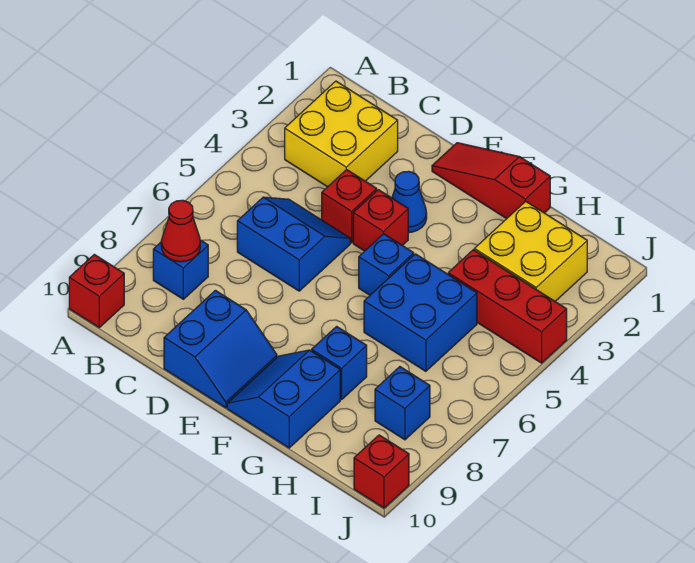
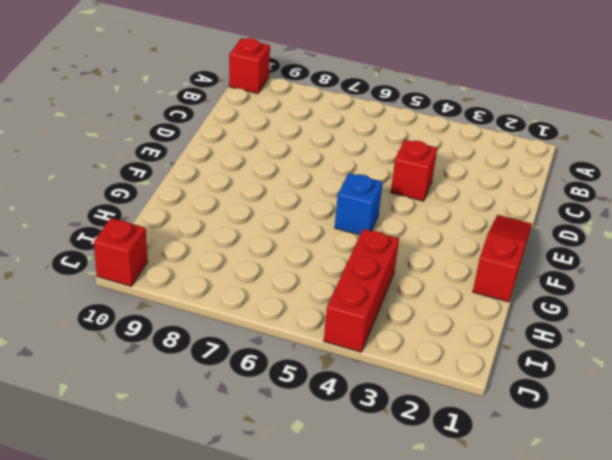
none -> yellow 2x2 brick [285,81,398,187]
none -> blue 1x1 brick [153,240,208,299]
none -> blue 2x2 slope [237,197,350,291]

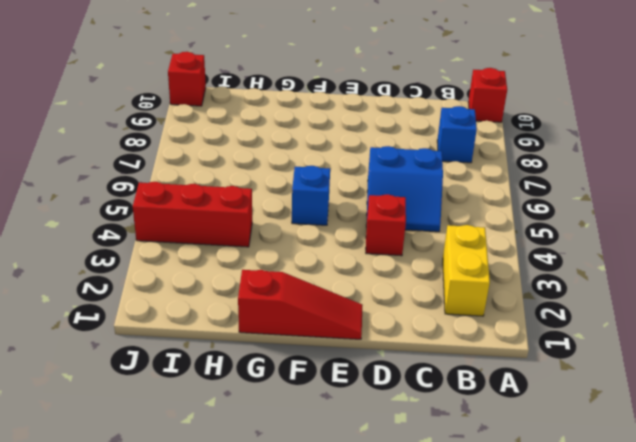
yellow 1x2 brick [443,225,490,316] -> yellow 2x2 brick [285,81,398,187]
none -> blue 2x2 slope [164,290,277,408]
none -> blue 1x1 cone [392,171,427,233]
none -> red 1x1 brick [353,190,408,251]

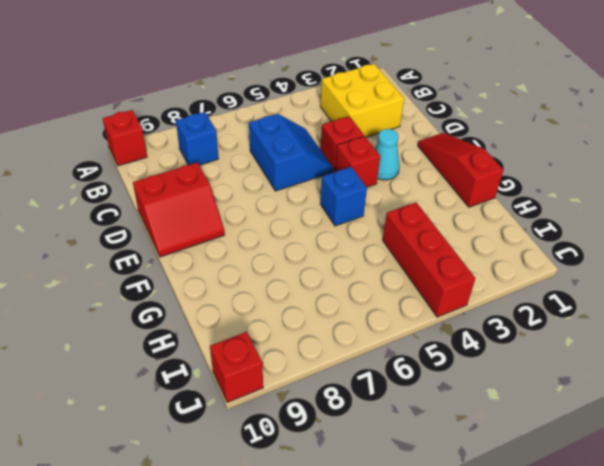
red 2x2 slope [133,163,225,257] -> blue 2x2 slope [164,290,277,408]
cyan 1x1 cone [375,129,400,180] -> blue 1x1 cone [392,171,427,233]
none -> blue 2x2 slope [227,350,340,448]
none -> blue 2x2 brick [364,254,477,371]
none -> blue 1x1 brick [312,326,367,400]

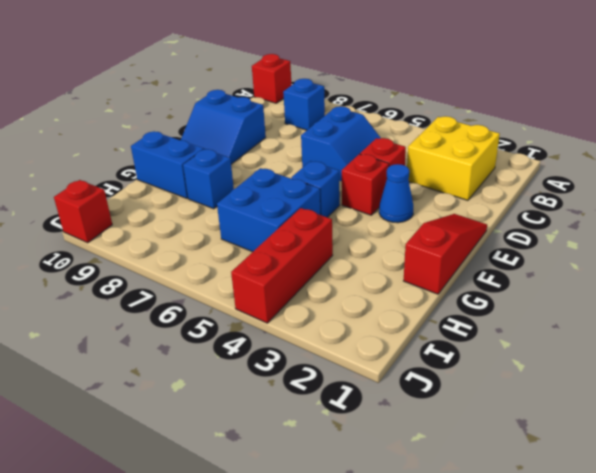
none -> yellow 2x2 brick [474,201,587,301]
none -> blue 1x1 brick [375,367,430,440]
none -> red 1x1 cone [161,200,200,262]

